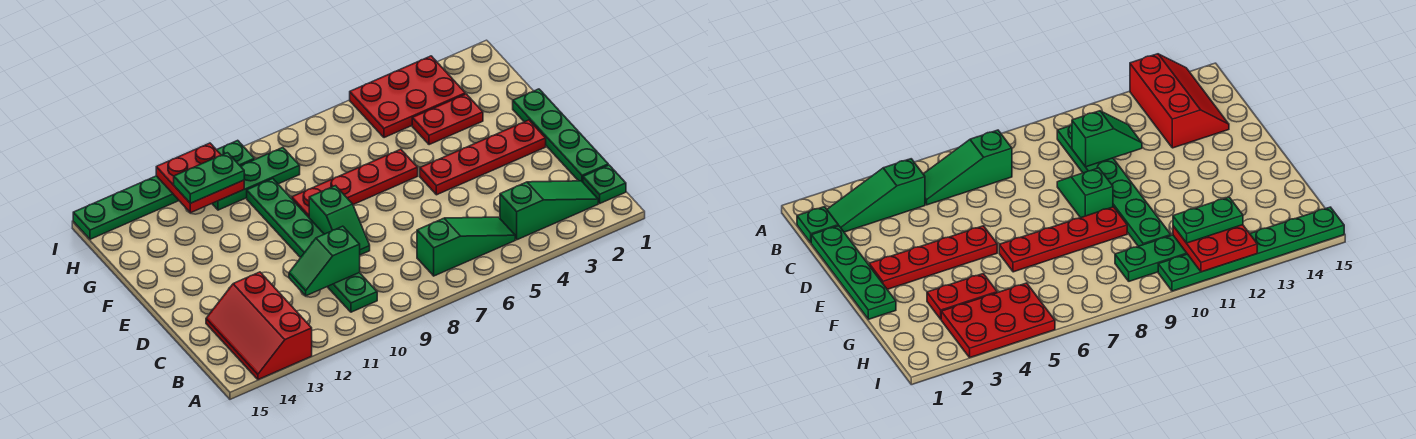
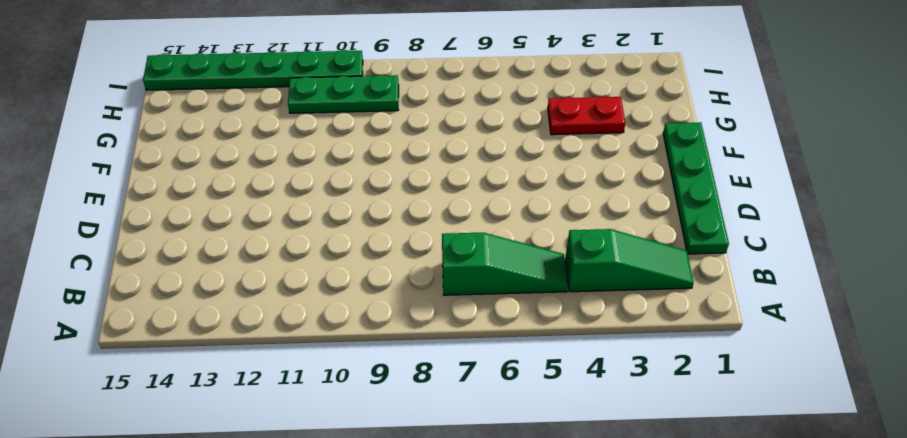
none -> red 2x3 slope [206,272,312,380]
none -> green 1x1 plate [583,165,626,203]
none -> green 1x6 plate [247,179,377,312]

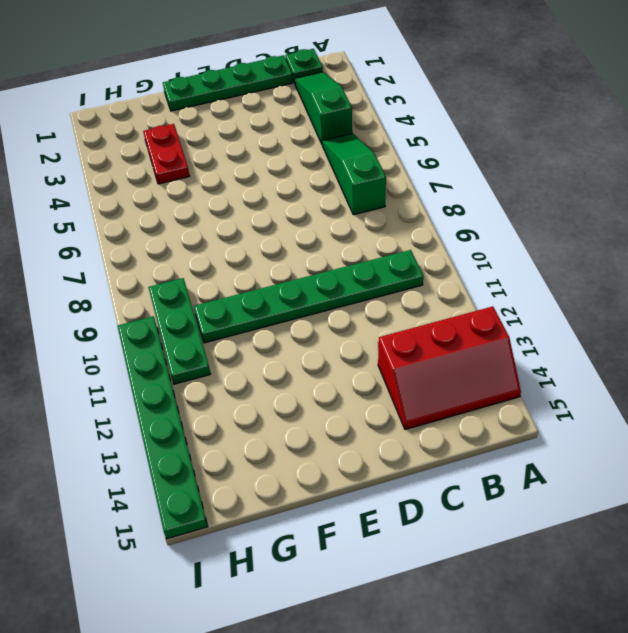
none -> green 1x2 slope [309,186,370,255]
none -> red 1x4 plate [420,120,546,195]
none -> red 1x4 plate [292,149,418,217]

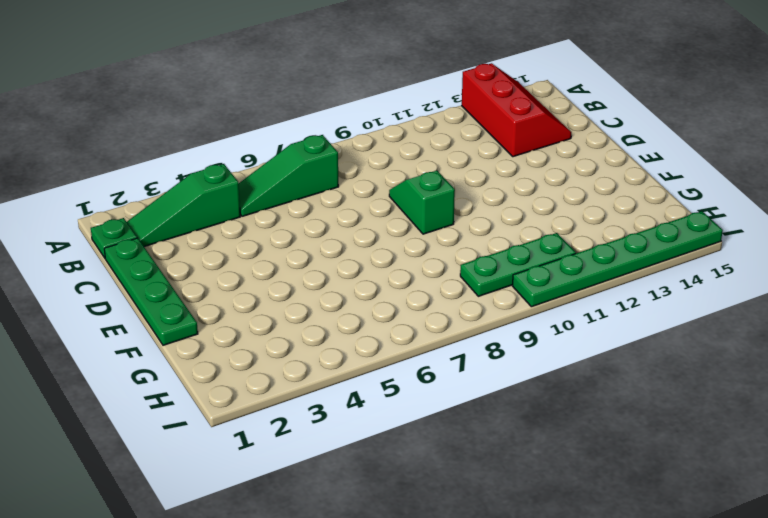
none -> green 1x6 plate [247,179,377,312]
none -> red 1x4 plate [420,120,546,195]
none -> red 1x4 plate [292,149,418,217]

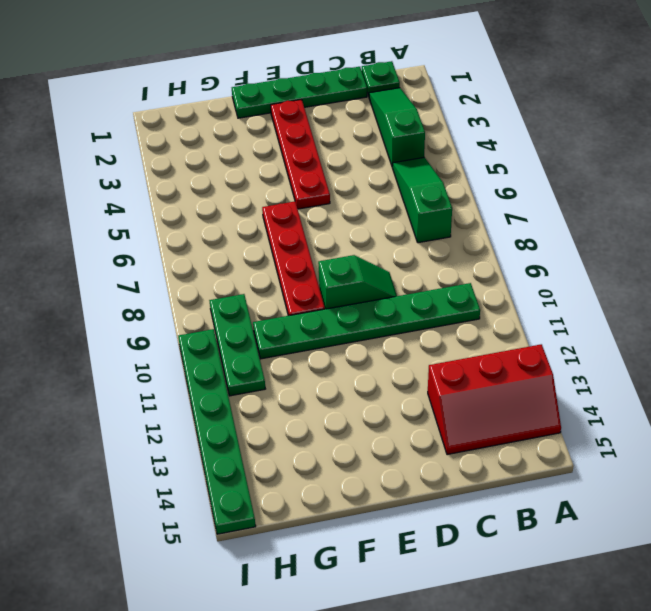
none -> red 1x2 plate [412,94,483,145]
none -> red 2x3 plate [350,56,465,138]
none -> green 1x2 slope [289,226,360,296]

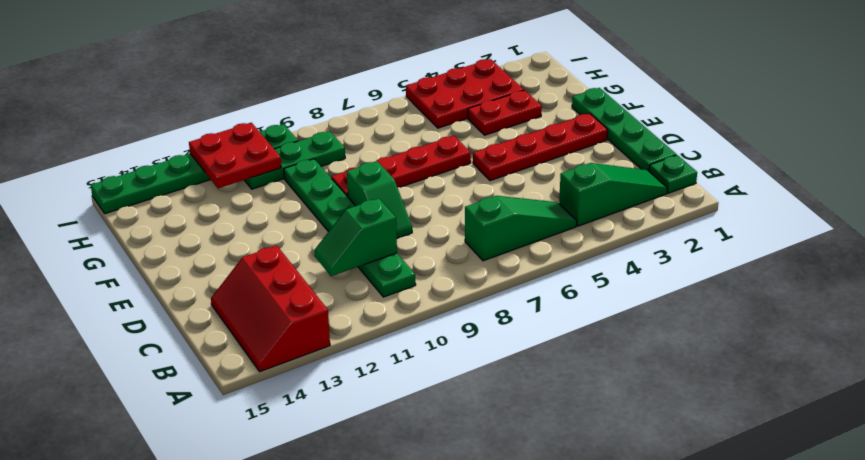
none -> green 1x2 plate [174,153,244,203]

